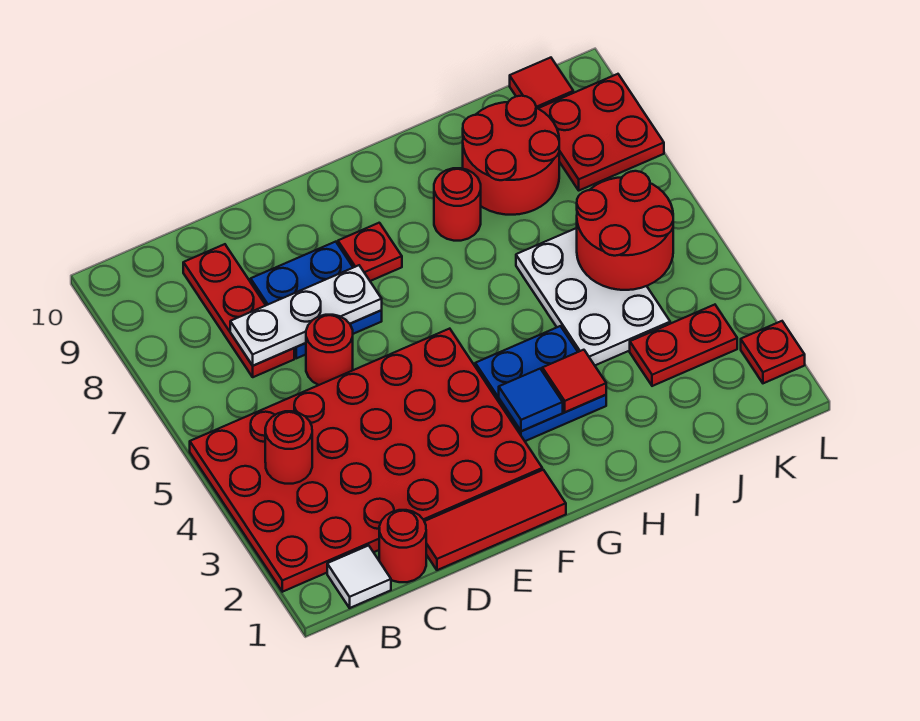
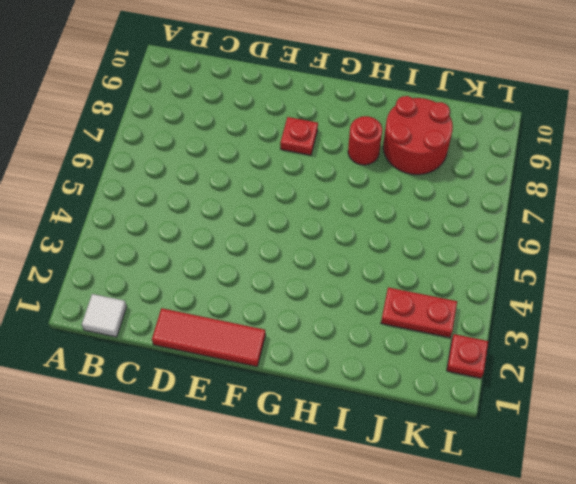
none -> red 4x6 plate [190,329,542,592]
none -> red 1x1 round brick [379,510,426,582]
none -> red 1x3 plate [183,244,294,377]

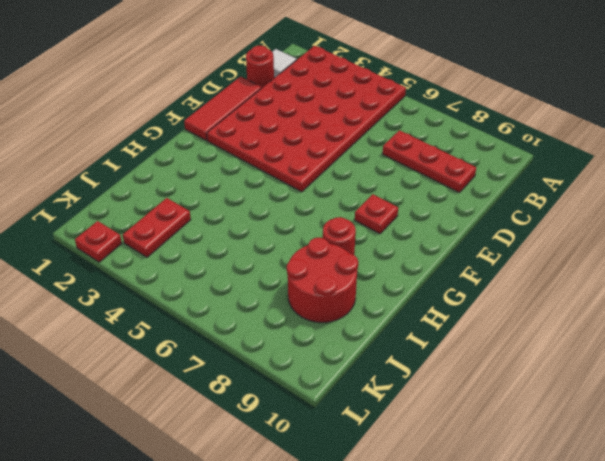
none -> red 1x1 round brick [306,315,353,385]
none -> blue 2x2 plate [251,242,382,358]
none -> blue 2x2 plate [475,326,606,441]

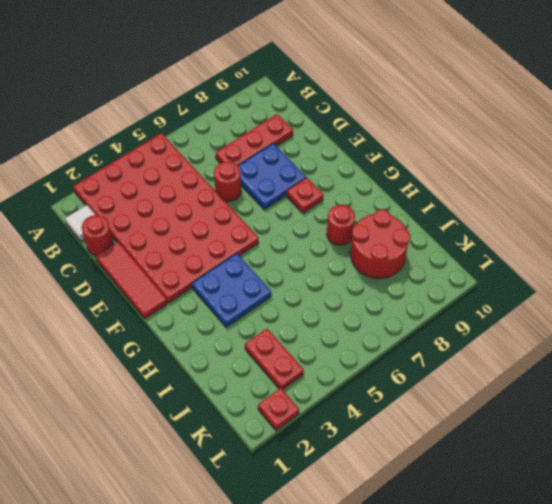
none -> white 2x3 plate [516,228,670,365]
none -> red 2x2 plate [538,74,664,190]
none -> red 1x1 tile [510,58,573,108]

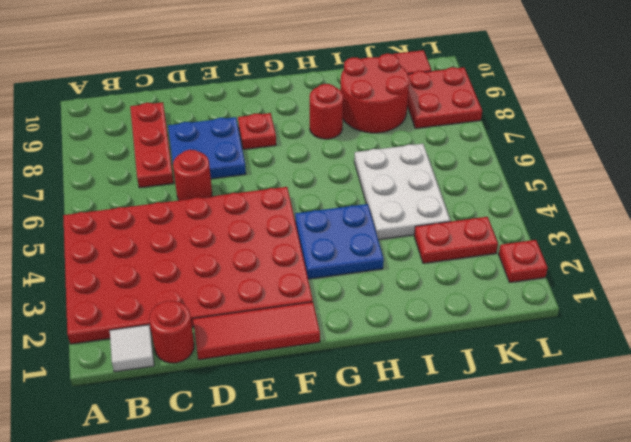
none -> red 1x1 round brick [265,411,312,484]
none -> white 1x3 plate [230,265,382,366]
none -> blue 1x1 tile [499,369,563,431]

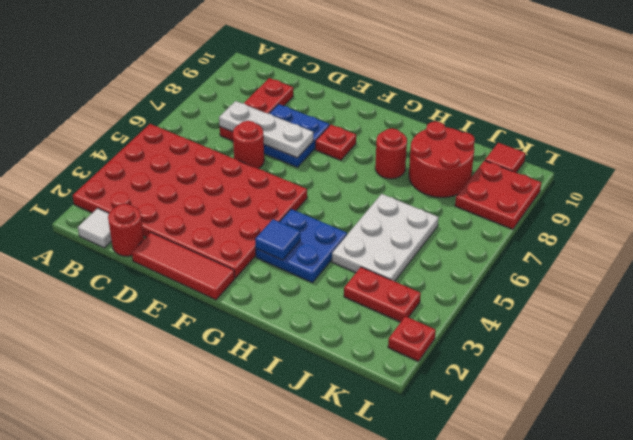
none -> red 1x1 round brick [265,411,312,484]
none -> red 1x1 tile [542,350,606,412]
none -> red 2x2 round brick [577,171,673,290]

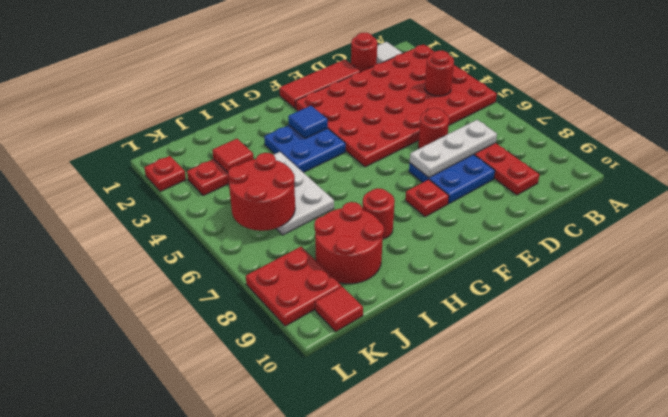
red 1x1 tile [212,139,254,173] -> red 1x1 tile moved to [542,350,606,412]

